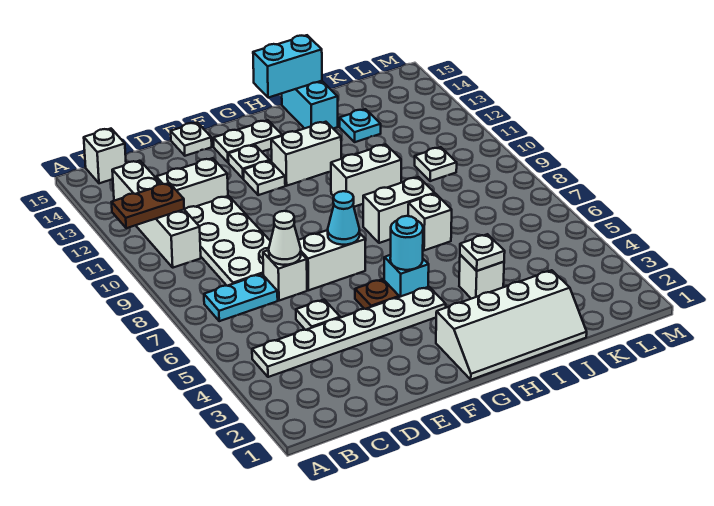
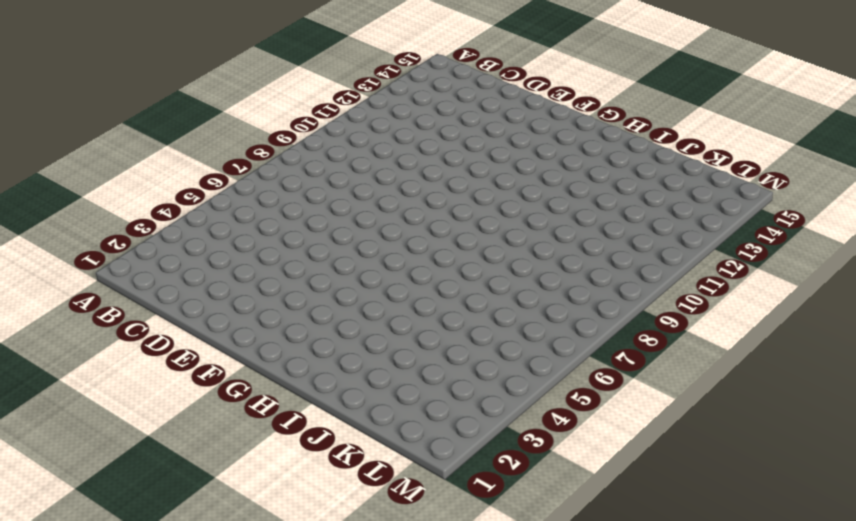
none -> white 1x6 plate [252,287,446,377]
none -> cyan 1x2 plate [204,274,278,321]
none -> white 1x4 brick [112,161,201,268]
none -> white 1x1 brick [84,129,126,183]

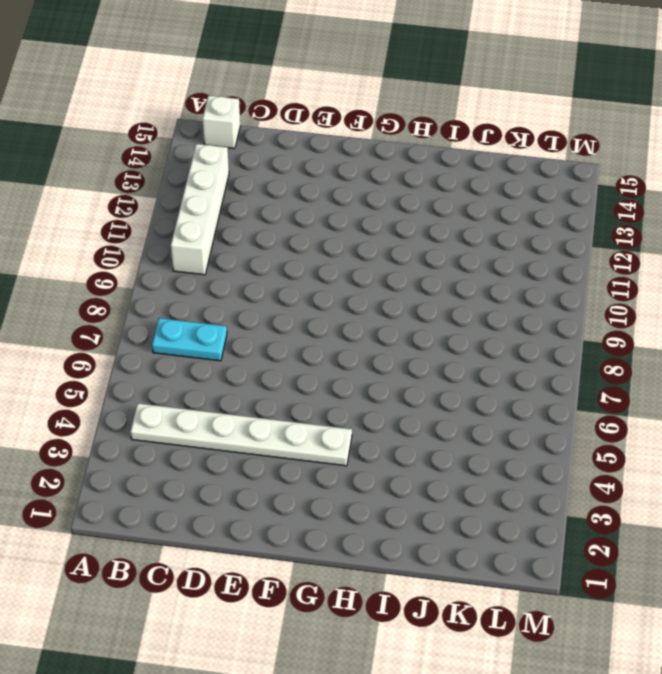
none -> white 2x4 plate [184,196,271,286]
none -> white 1x2 brick [156,158,228,209]
none -> white 1x1 plate [296,300,340,330]
none -> white 1x1 brick [263,250,307,301]

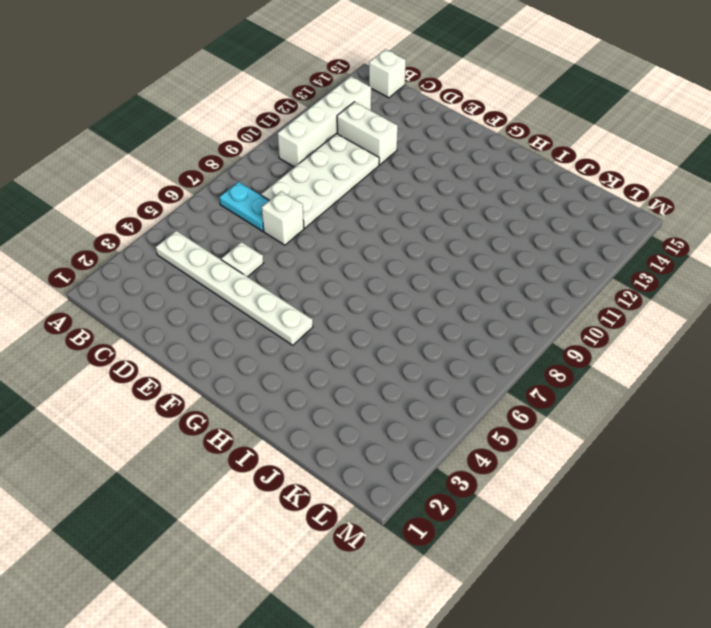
none -> white 1x2 brick [299,230,365,290]
none -> white 1x1 plate [171,122,212,156]
none -> brown 1x1 plate [355,279,399,309]
none -> white 1x1 plate [243,161,285,195]

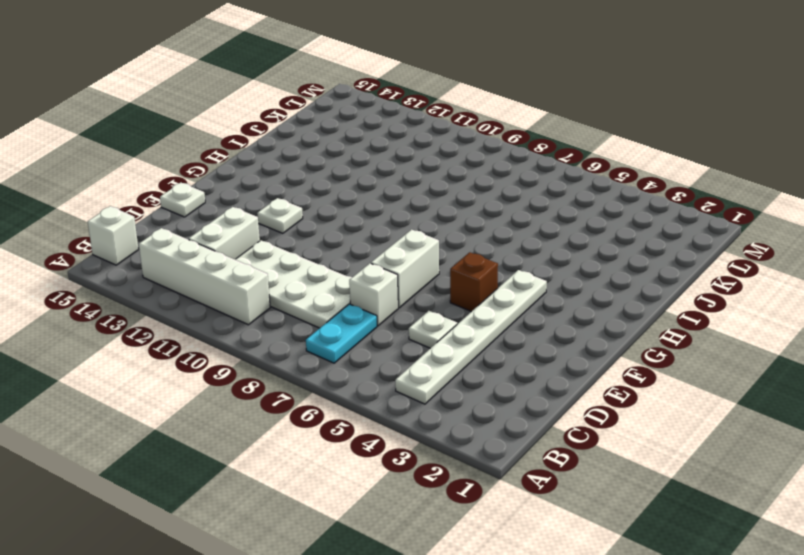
brown 1x1 brick [450,252,498,312] -> brown 1x1 plate [355,279,399,309]
none -> white 1x1 plate [228,145,270,179]
none -> white 1x2 plate [213,120,282,163]
none -> white 2x4 slope [436,270,587,380]
none -> cyan 1x1 brick [384,255,429,297]

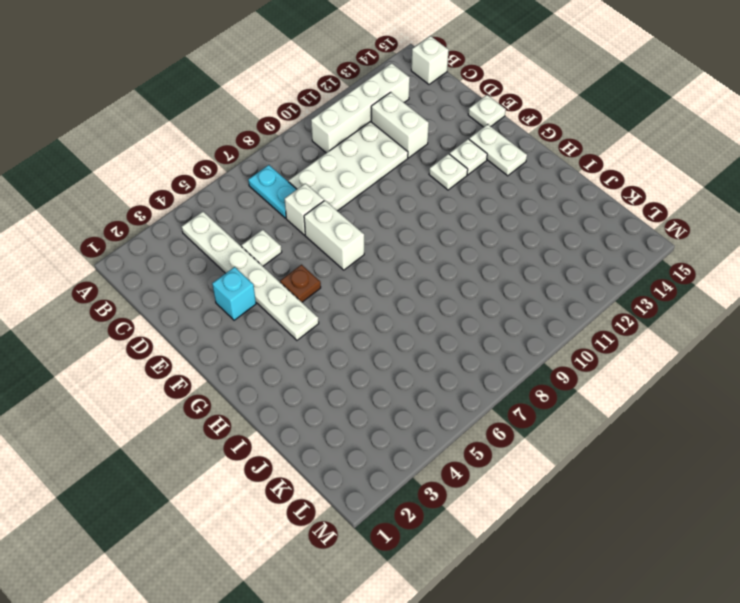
cyan 1x1 brick [212,267,256,320] -> cyan 1x1 brick moved to [384,255,429,297]
none -> white 2x4 slope [436,270,587,380]
none -> white 1x2 brick [271,122,341,186]
none -> white 1x2 brick [363,177,435,243]
none -> white 1x2 brick [331,144,401,207]

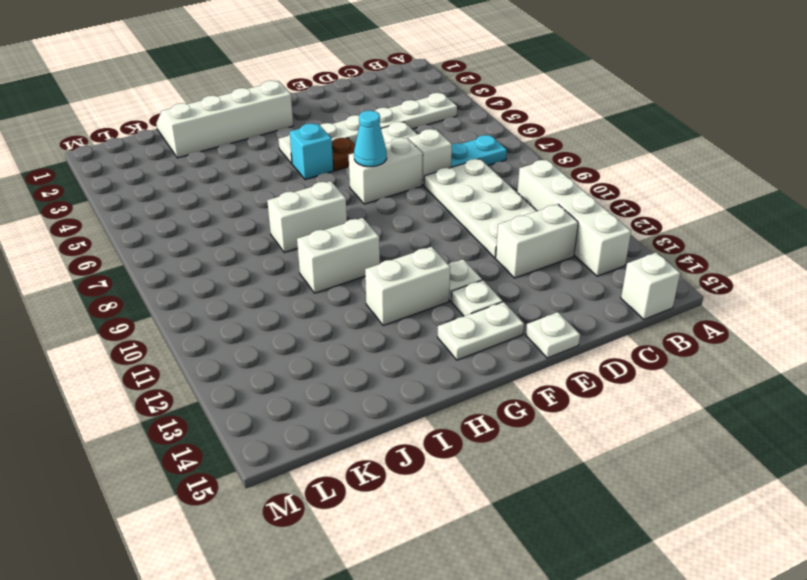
none -> white 1x1 brick [459,255,504,299]
none -> white 1x1 brick [408,194,452,250]
none -> cyan 1x2 brick [282,81,338,129]
none -> cyan 1x1 plate [340,109,381,142]

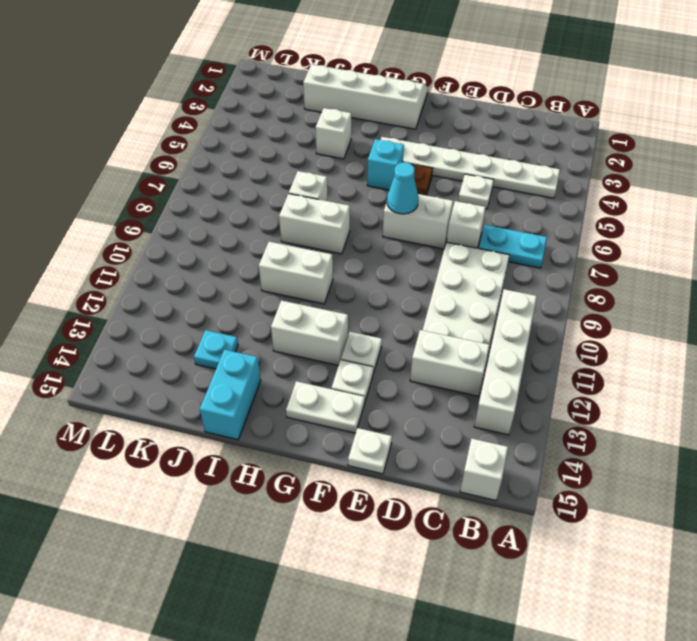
none -> white 1x1 plate [415,147,457,181]
none -> brown 1x2 plate [112,183,184,228]
none -> white 1x1 cone [269,211,301,265]
none -> cyan 1x1 round brick [390,216,423,270]

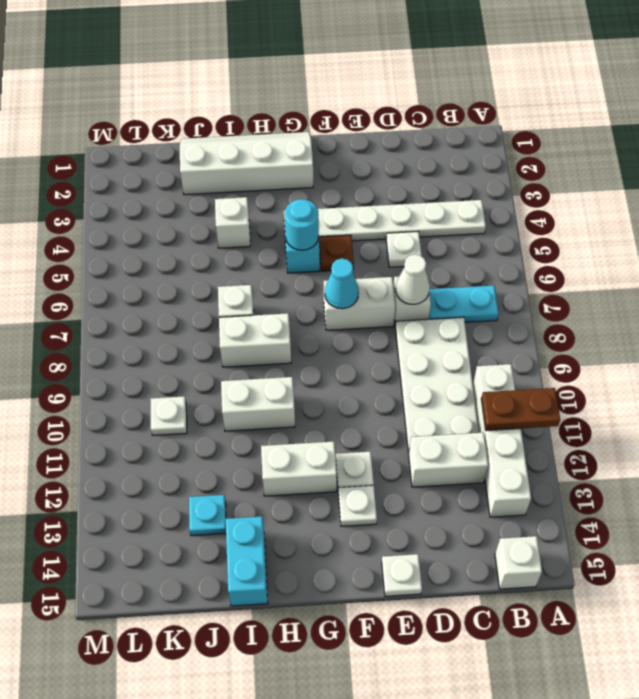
none -> white 1x2 plate [213,120,282,163]
none -> cyan 1x2 brick [253,35,322,98]
none -> white 1x1 plate [460,234,505,271]

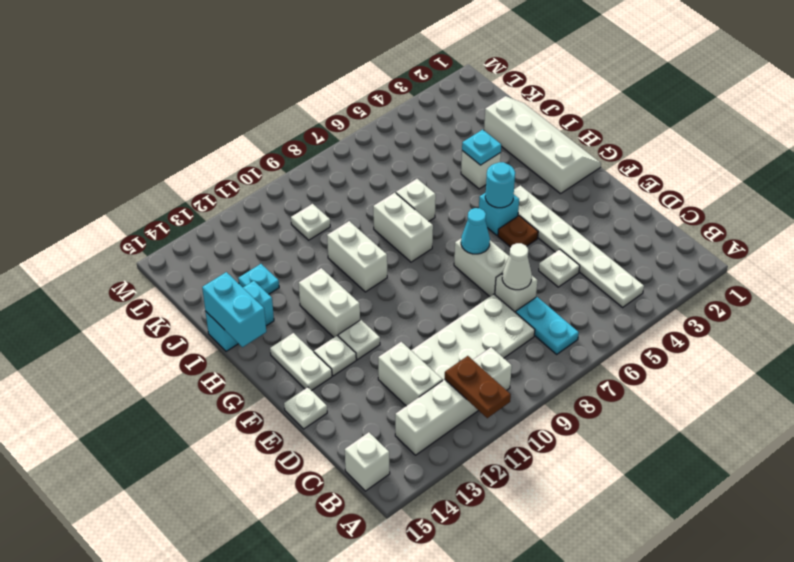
cyan 1x1 plate [462,130,501,165] -> white 1x1 plate [460,234,505,271]

